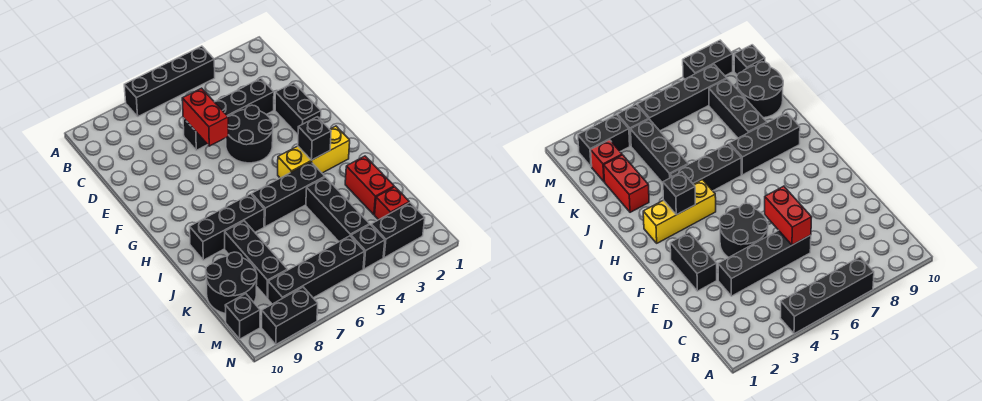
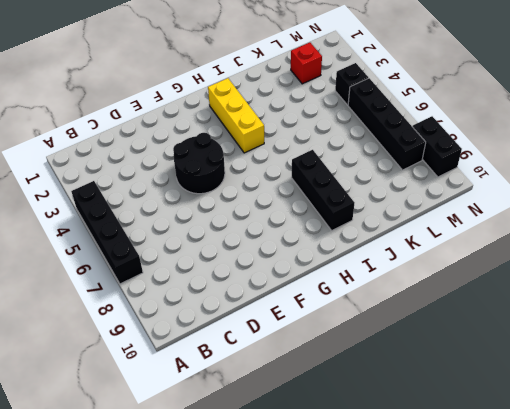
none -> black 1x4 brick [183,78,274,150]
none -> black 1x2 brick [275,83,321,135]
none -> black 1x3 brick [252,162,325,227]

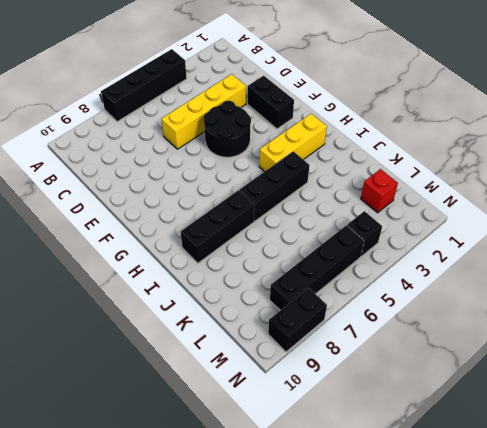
yellow 1x4 brick [162,74,246,149] -> black 1x4 brick [183,78,274,150]
none -> red 1x2 brick [345,156,394,215]
none -> black 1x3 brick [306,177,370,242]
none -> black 1x3 brick [225,221,287,298]

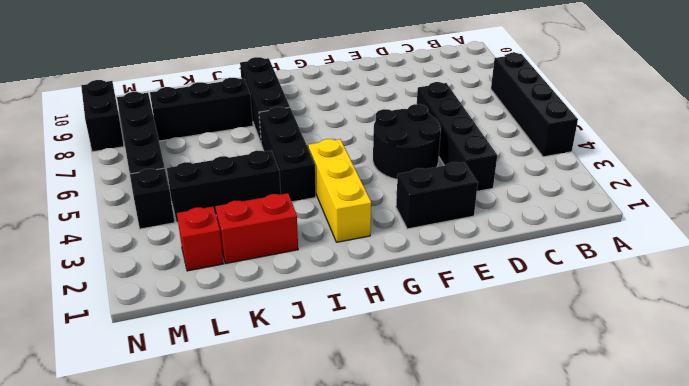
none -> black 2x2 round brick [206,252,257,314]
none -> black 1x2 brick [371,203,425,258]
none -> black 1x1 brick [225,294,260,339]

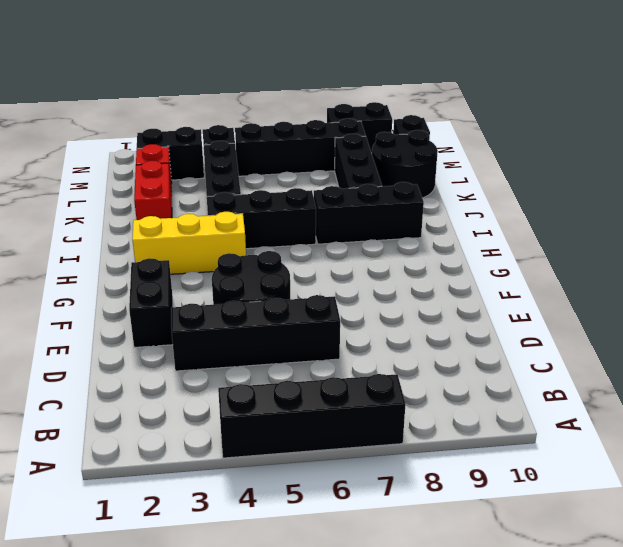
none -> red 1x2 brick [182,88,228,146]
none -> black 1x1 brick [298,117,331,160]

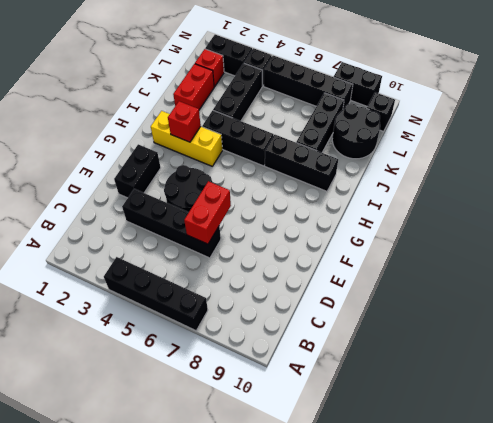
red 1x1 brick [168,101,201,142] -> black 1x1 brick [298,117,331,160]

